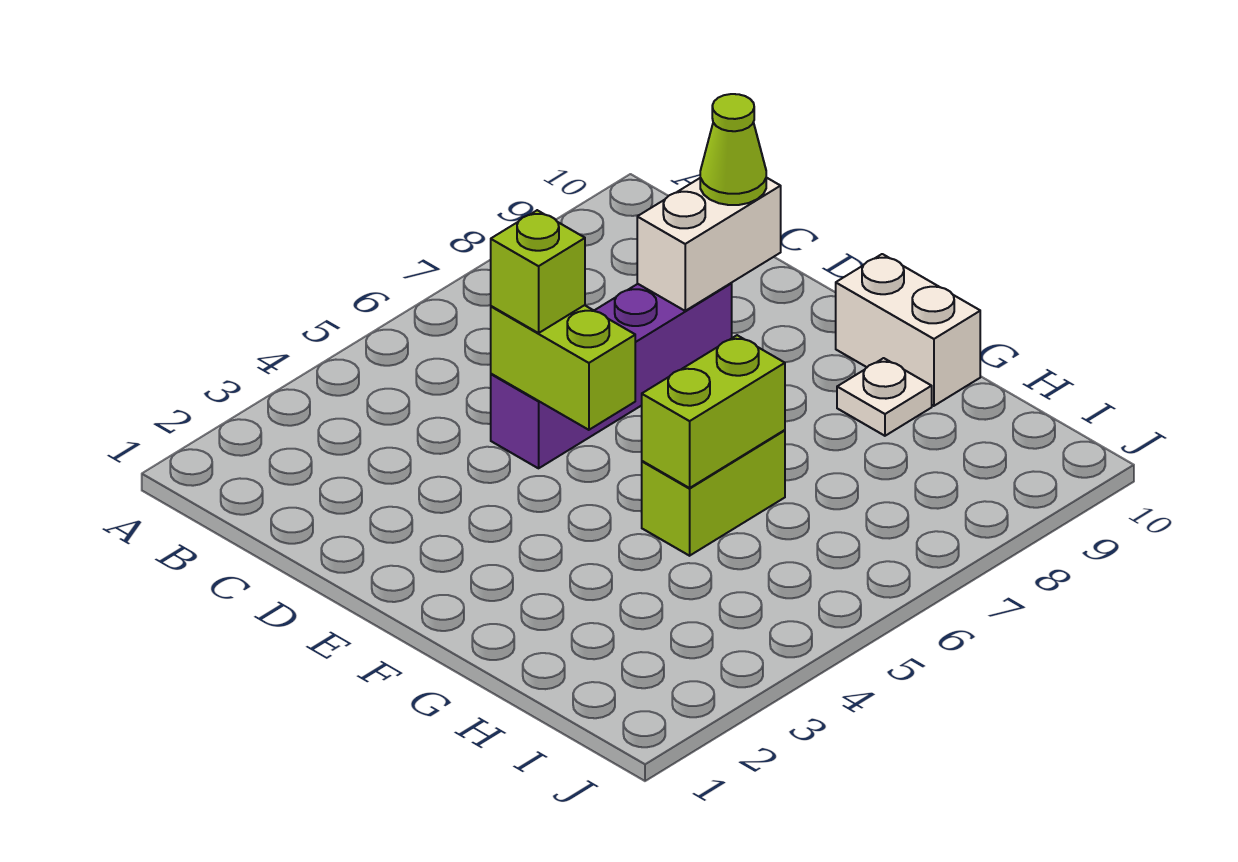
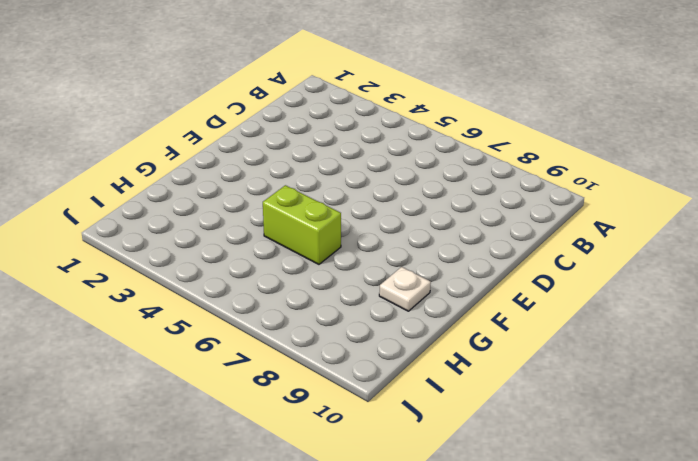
none -> purple 1x4 brick [491,283,732,468]
none -> white 1x2 brick [836,254,980,406]

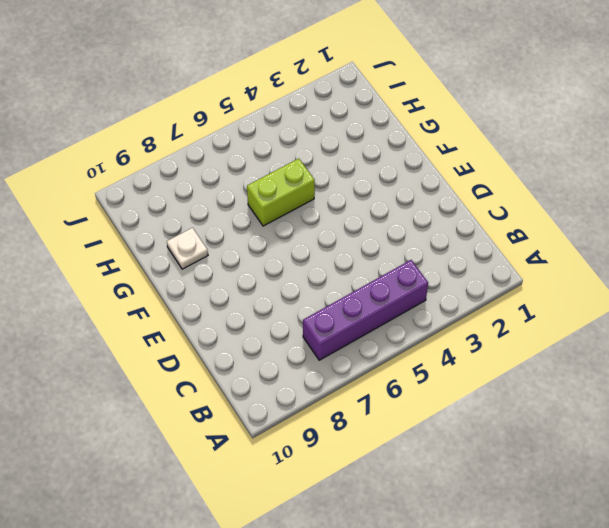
purple 1x4 brick [303,260,428,360] -> purple 1x4 brick moved to [491,283,732,468]
none -> white 1x2 brick [836,254,980,406]
none -> lime 1x2 brick [491,305,635,430]

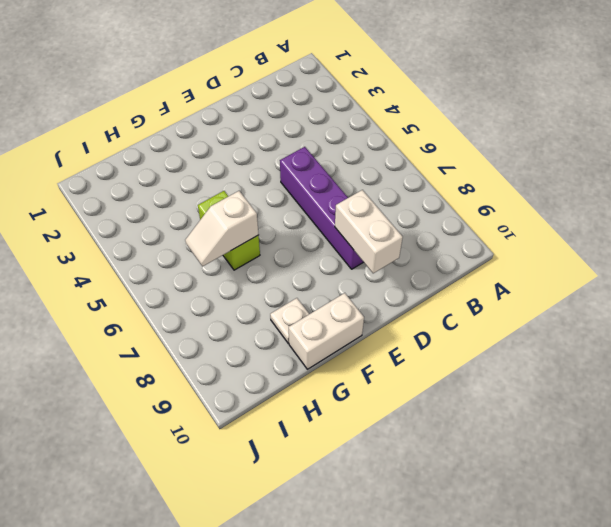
white 1x2 slope [185,191,259,266] -> lime 1x2 brick [642,335,785,488]
none -> lime 1x2 brick [491,305,635,430]
none -> lime 1x1 brick [491,210,585,333]

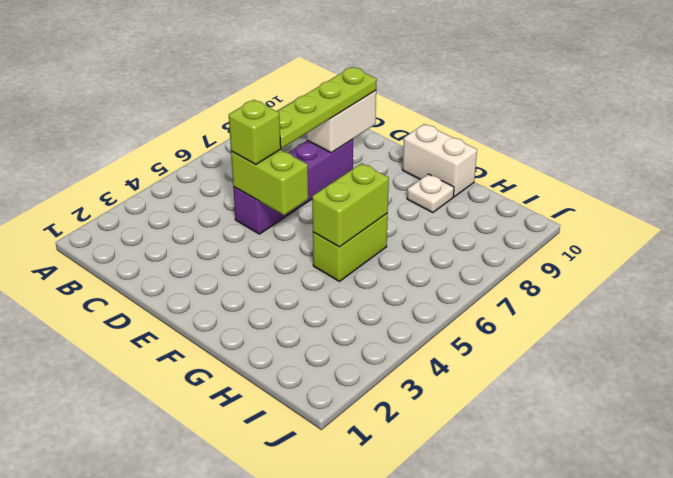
lime 1x4 plate [277,67,377,148] -> lime 1x1 cone [700,94,766,205]

